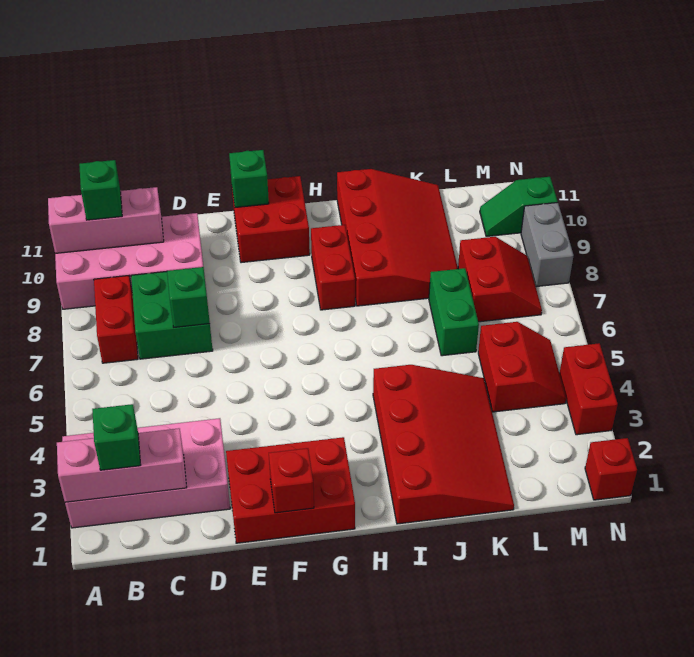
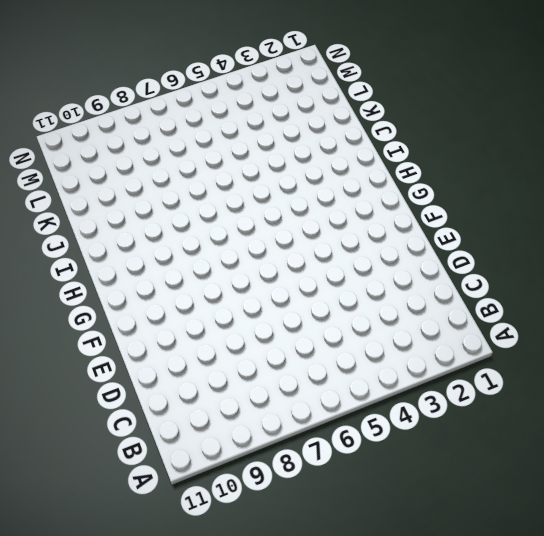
none -> pink 2x4 brick [62,418,230,528]
none -> pink 2x4 brick [55,213,203,309]
none -> red 1x2 brick [94,276,138,363]

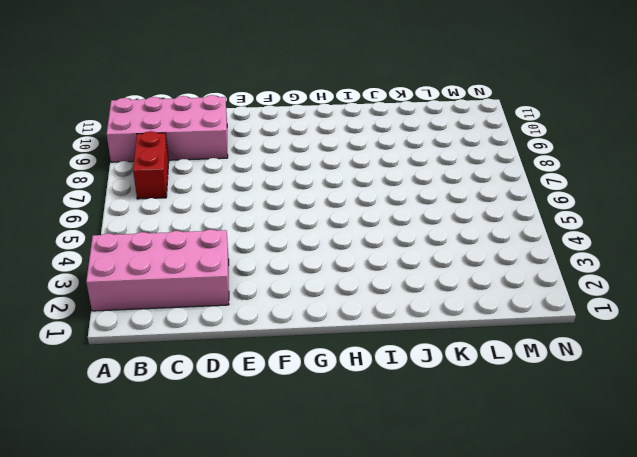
none -> green 2x2 brick [131,272,213,359]
none -> red 2x3 brick [226,437,355,543]
none -> red 2x2 brick [232,176,310,263]

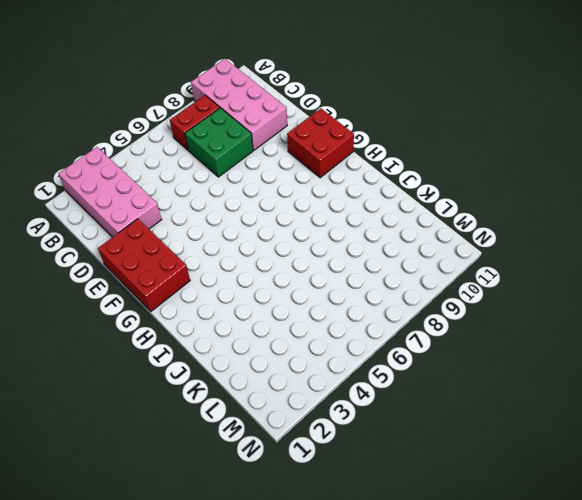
none -> red 1x2 brick [311,225,355,310]
none -> red 3x4 slope [373,365,514,524]
none -> red 3x4 slope [337,169,458,306]

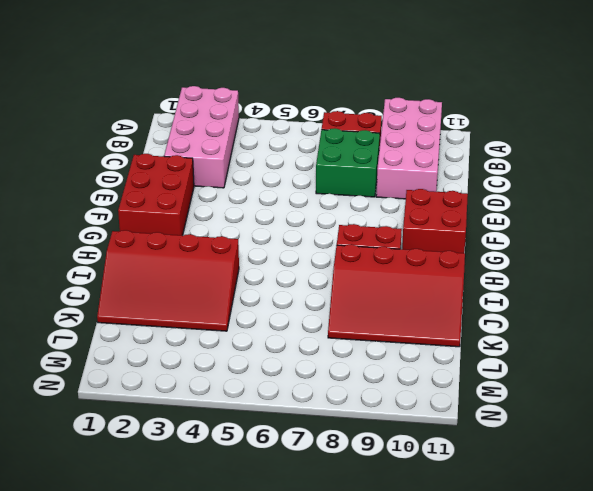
none -> green 1x2 brick [429,268,479,356]
none -> red 2x2 slope [478,322,566,412]
none -> red 2x2 slope [458,237,542,322]

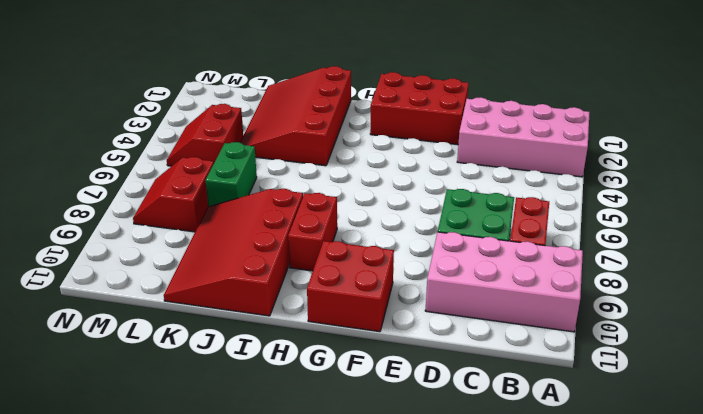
none -> green 1x2 slope [480,177,558,237]
none -> red 1x1 brick [585,438,637,500]
none -> red 1x2 brick [559,343,618,435]

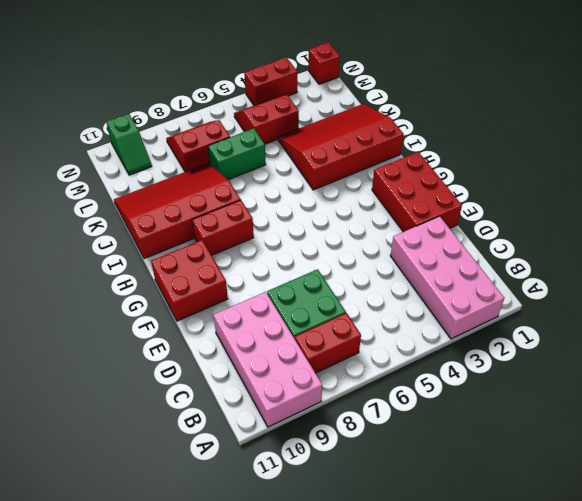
none -> grey 1x2 brick [521,202,574,287]
none -> pink 1x3 brick [57,428,187,502]
none -> pink 1x3 brick [48,187,164,253]

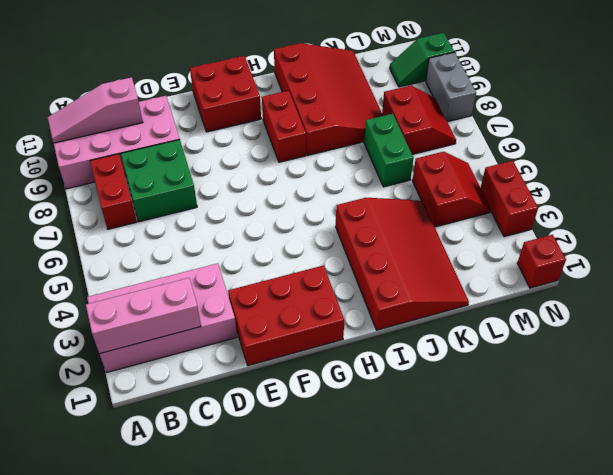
pink 1x3 slope [48,77,143,143] -> pink 1x3 brick [48,187,164,253]
none -> green 1x1 brick [167,267,210,327]
none -> red 1x1 brick [269,448,314,513]
none -> green 1x1 brick [229,150,269,207]

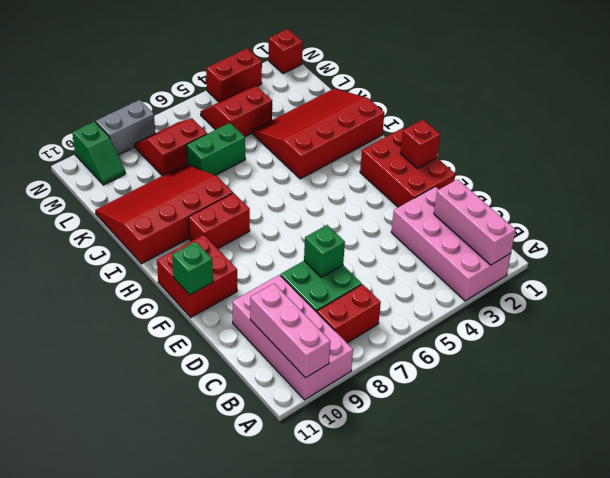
none -> green 1x1 brick [92,404,140,470]
none -> green 1x1 brick [79,160,122,220]

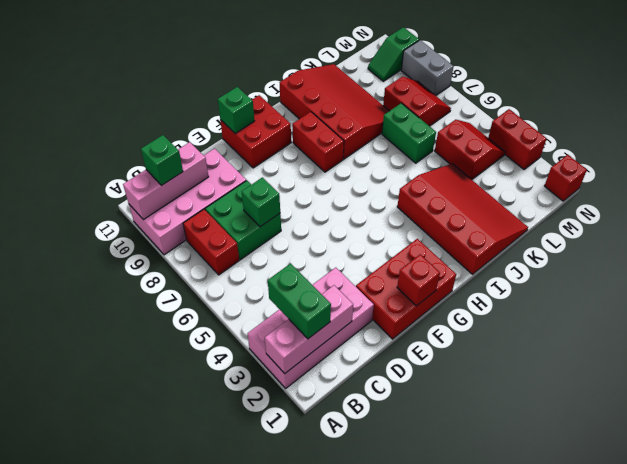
green 1x2 brick [268,263,331,339] -> green 1x1 brick [92,404,140,470]

